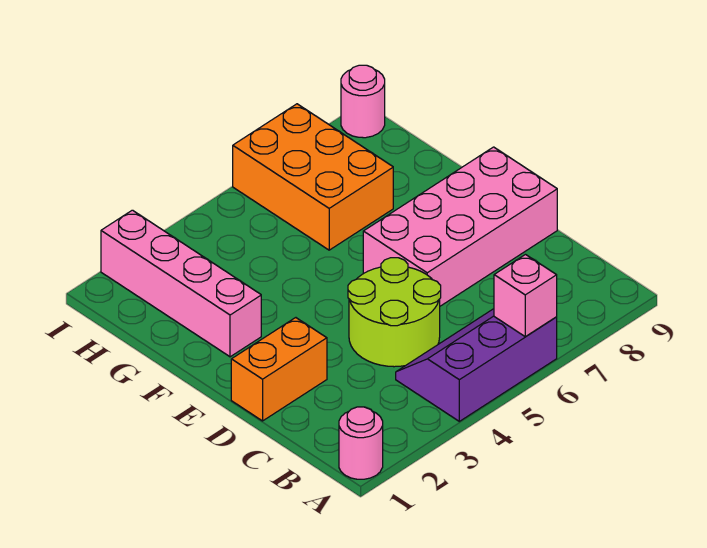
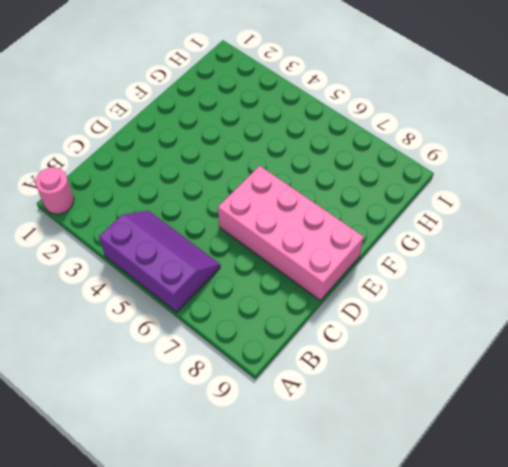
none -> lime 2x2 round brick [348,258,441,367]
none -> orange 1x2 brick [231,318,327,421]

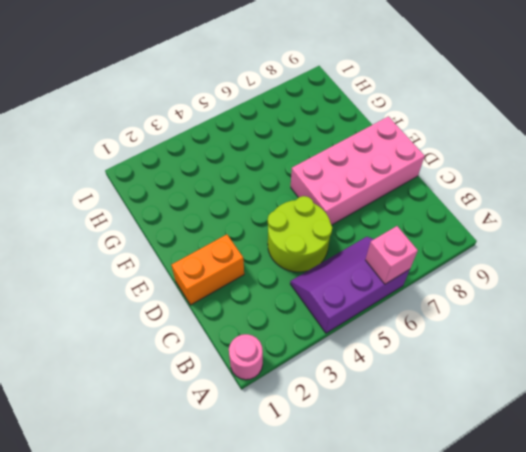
none -> pink 1x4 brick [101,210,261,357]
none -> orange 2x3 brick [233,104,393,250]

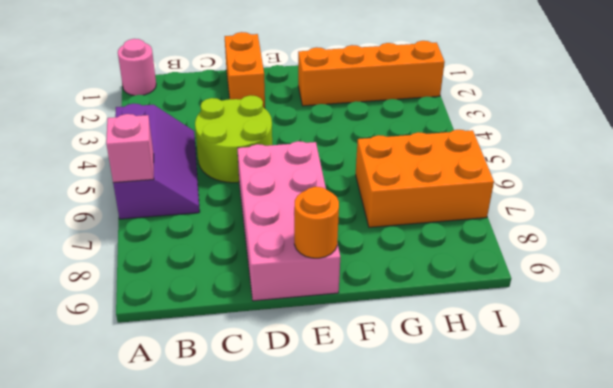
orange 1x1 round brick [294,187,339,258] -> none
orange 1x4 brick [298,41,445,106] -> pink 1x4 brick [101,210,261,357]
none -> pink 1x1 round brick [341,65,385,138]

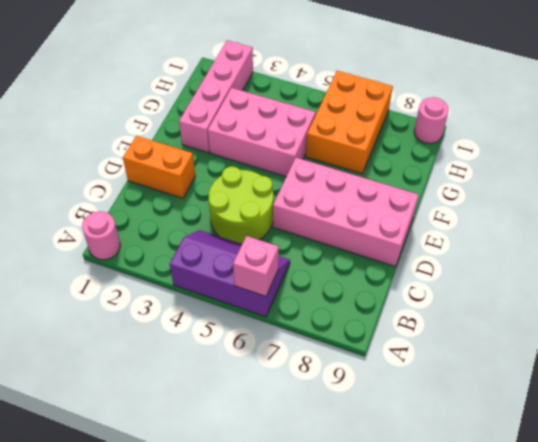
pink 2x3 brick [208,88,316,177] -> none

